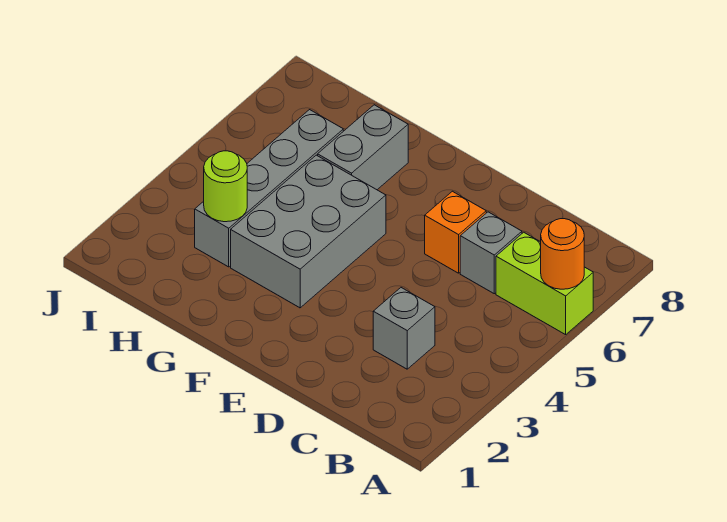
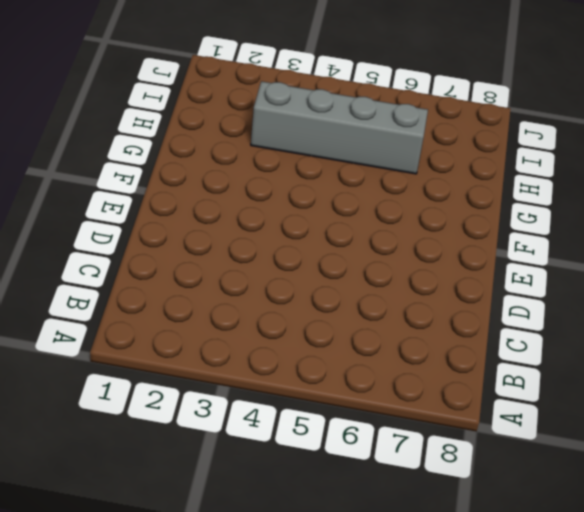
none -> lime 1x2 brick [496,232,593,335]
none -> grey 1x1 brick [373,288,435,369]

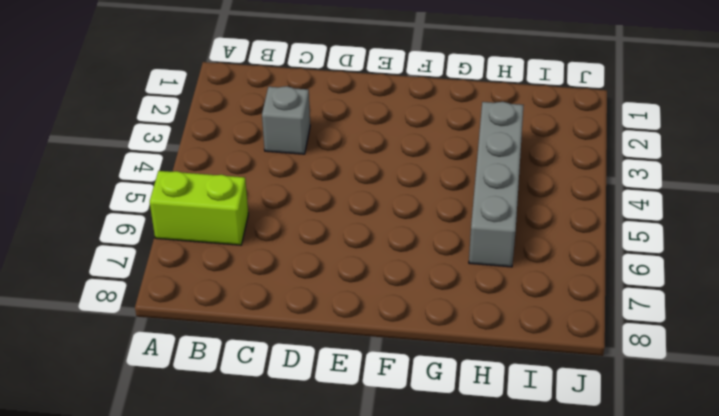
none -> grey 1x1 brick [460,212,522,294]
none -> orange 1x1 brick [425,191,486,273]

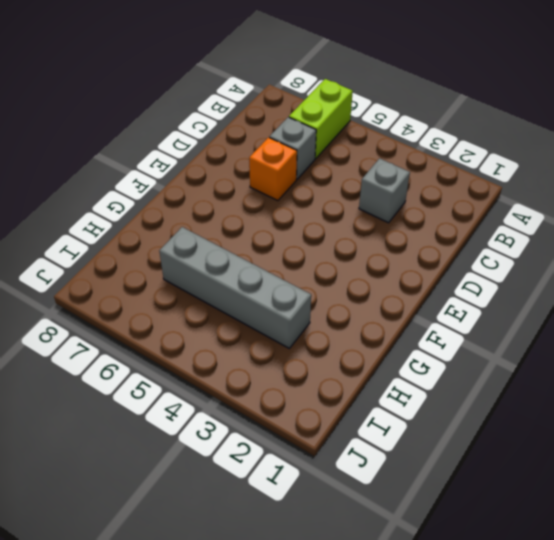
none -> grey 2x3 brick [231,155,386,308]
none -> grey 1x2 brick [318,105,408,190]

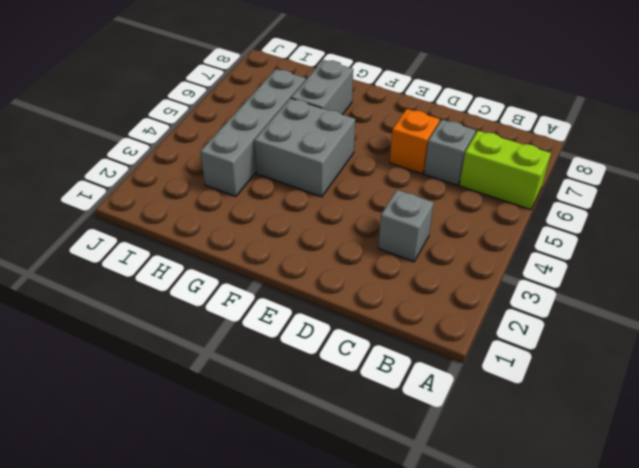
grey 2x2 brick [254,98,355,197] -> grey 2x3 brick [231,155,386,308]
none -> orange 1x1 round brick [541,219,584,289]
none -> lime 1x1 round brick [204,151,247,222]

